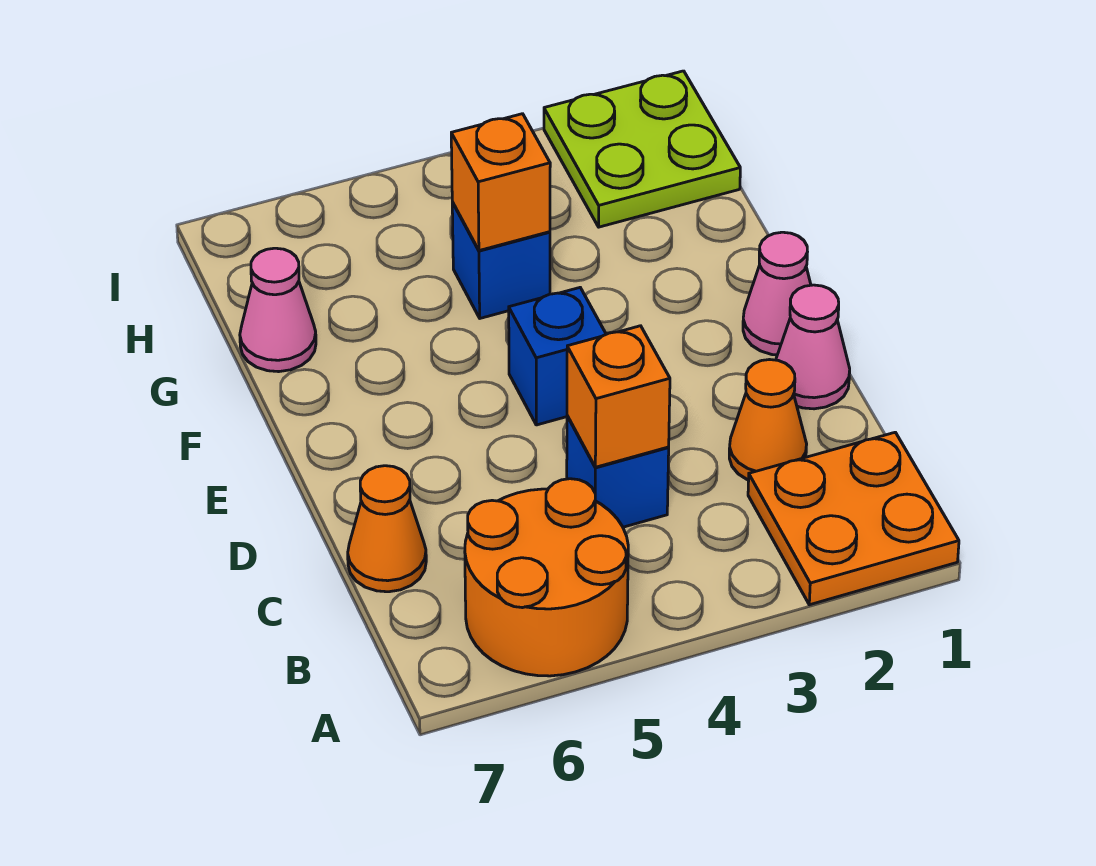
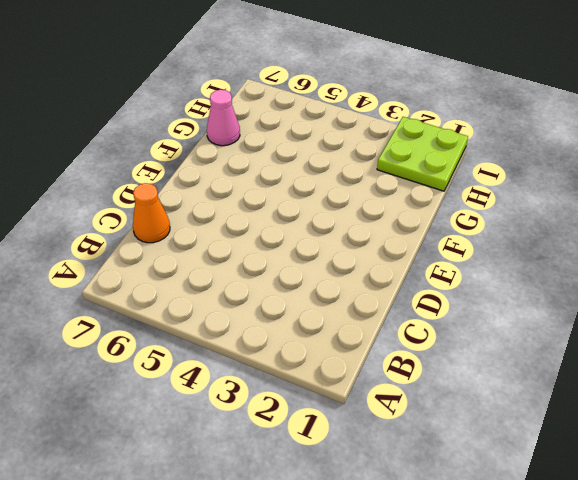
none -> orange 2x2 plate [748,432,959,605]
none -> orange 2x2 round brick [465,479,628,676]
none -> orange 1x1 cone [729,360,807,480]

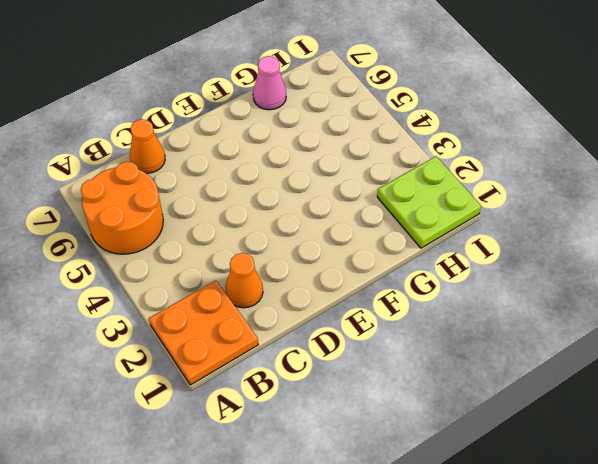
none -> blue 1x1 brick [567,416,669,527]
none -> pink 1x1 cone [776,285,850,409]
none -> pink 1x1 cone [743,232,811,355]

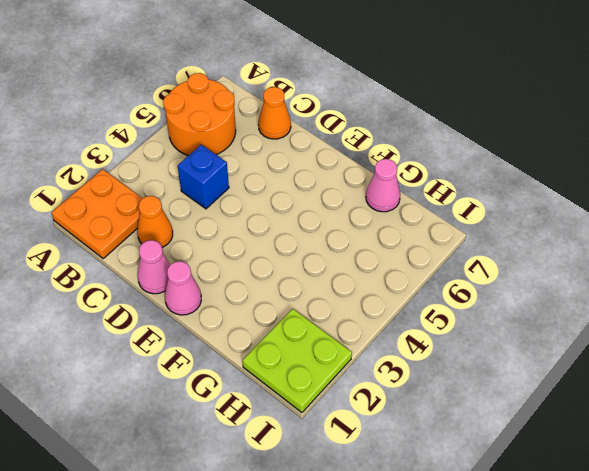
none -> blue 1x1 brick [509,288,606,425]
none -> blue 1x1 brick [452,202,550,318]
none -> orange 1x1 brick [567,326,670,467]

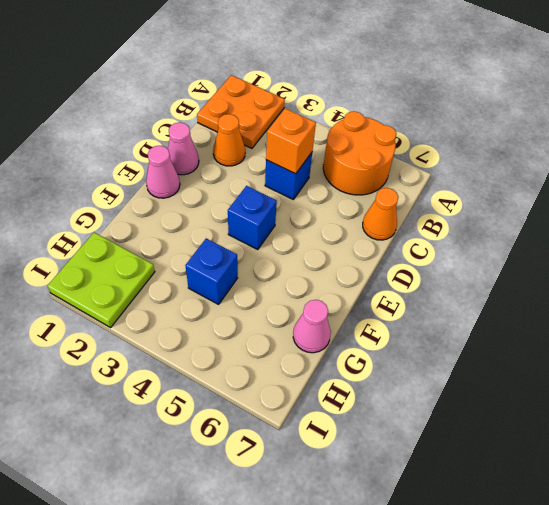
none -> orange 1x1 brick [451,114,550,251]

